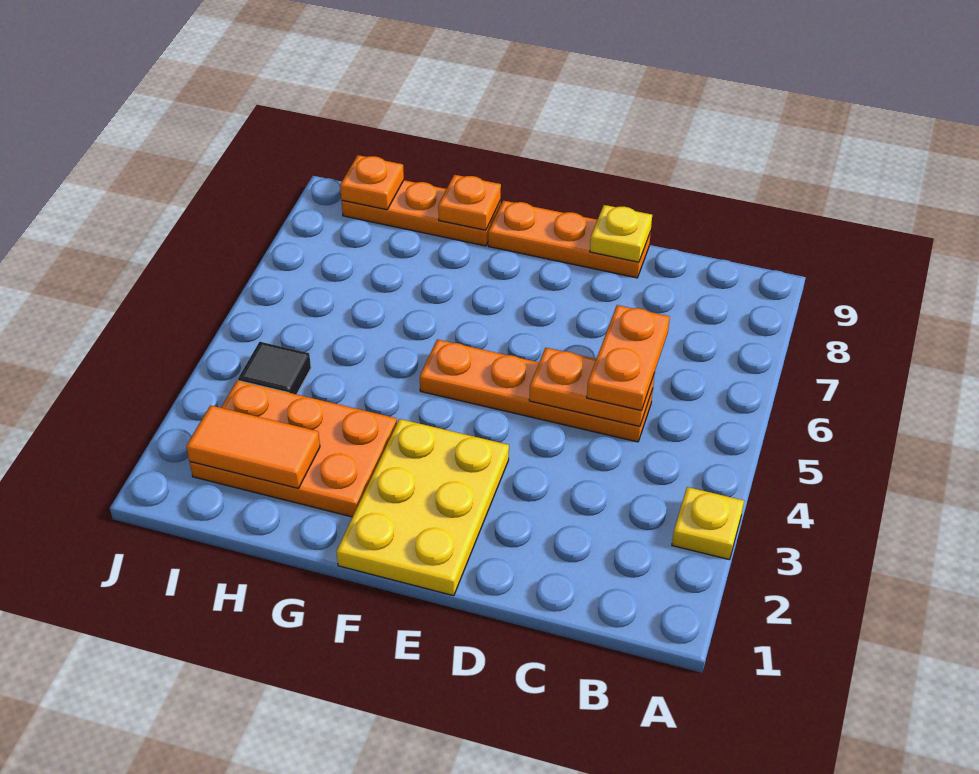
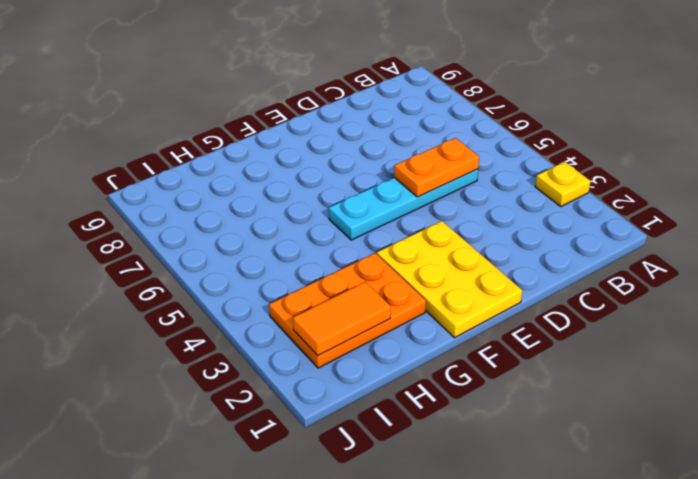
cyan 1x4 plate [329,169,478,240] -> orange 1x4 plate [420,339,653,442]
none -> orange 1x3 plate [488,201,651,278]
none -> orange 1x3 plate [342,180,501,246]
none -> black 1x1 tile [238,342,311,394]

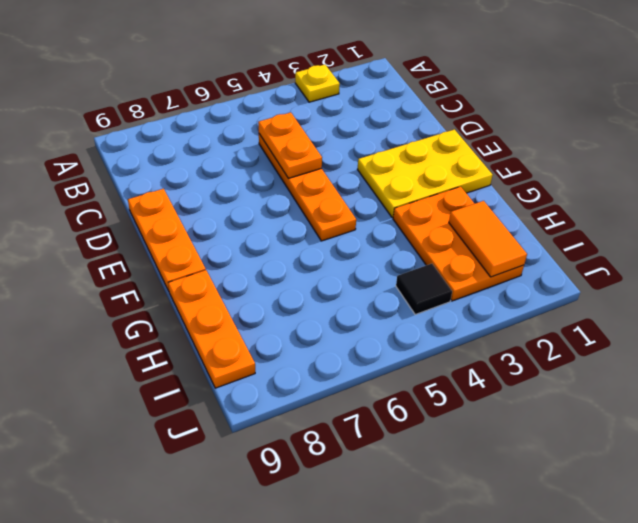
none -> yellow 1x1 plate [590,205,652,262]
none -> orange 1x1 plate [438,175,501,230]
none -> orange 1x1 plate [340,155,404,210]

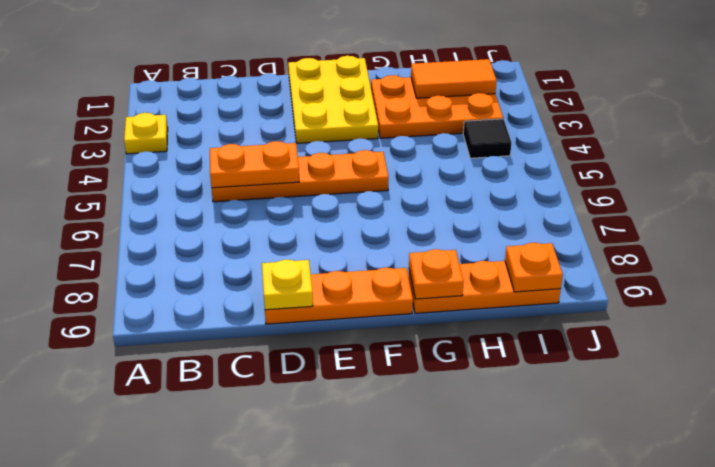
none -> orange 1x2 plate [587,305,670,411]

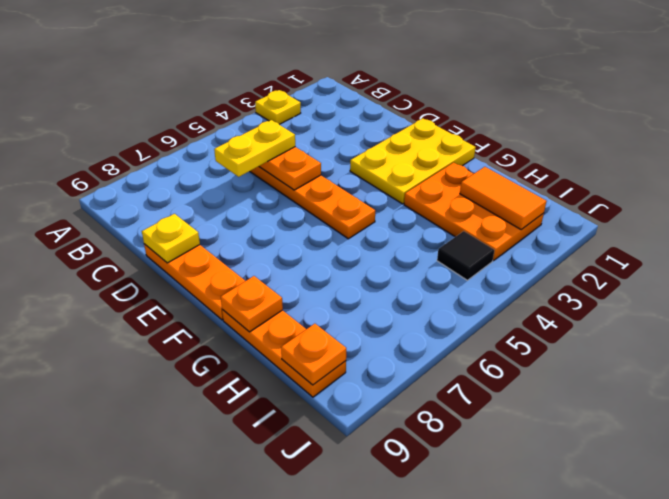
yellow 1x2 plate [214,120,295,177] -> orange 1x2 plate [587,305,670,411]

